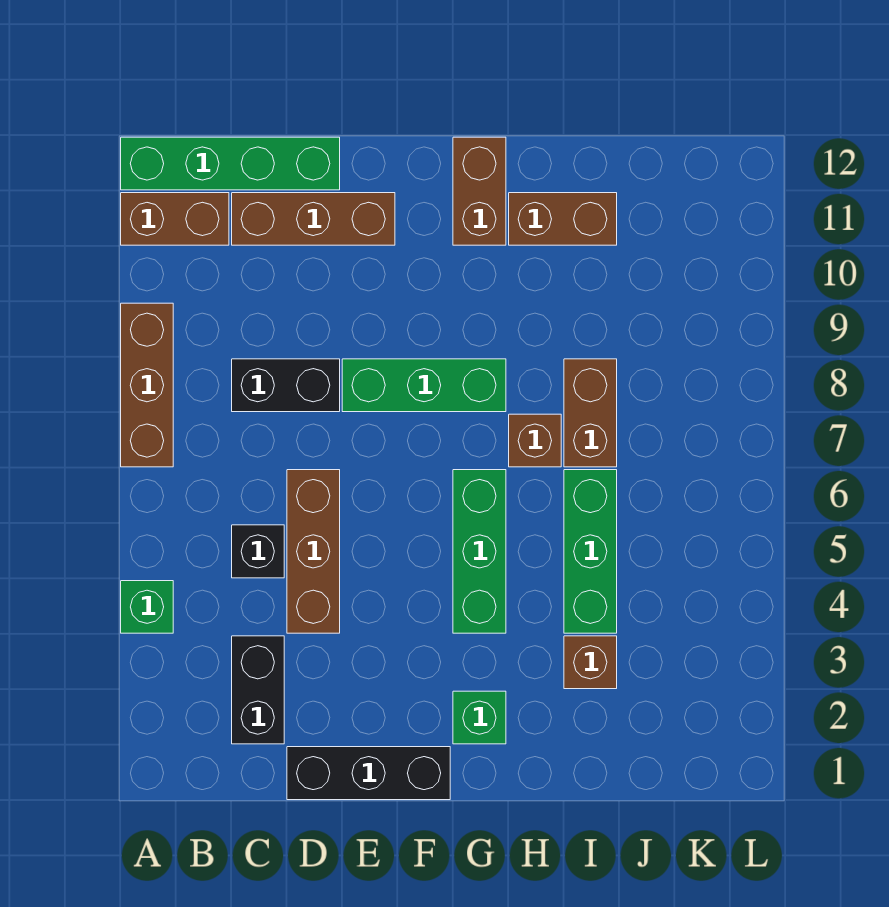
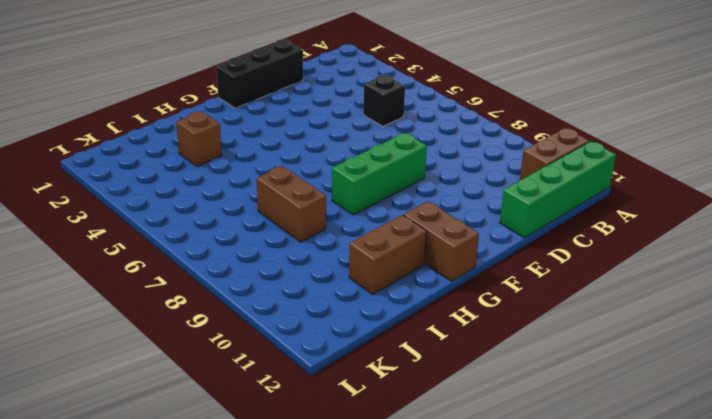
none -> green 1x1 brick [121,581,173,633]
none -> brown 1x3 brick [121,303,173,467]
none -> black 1x2 brick [232,636,284,744]

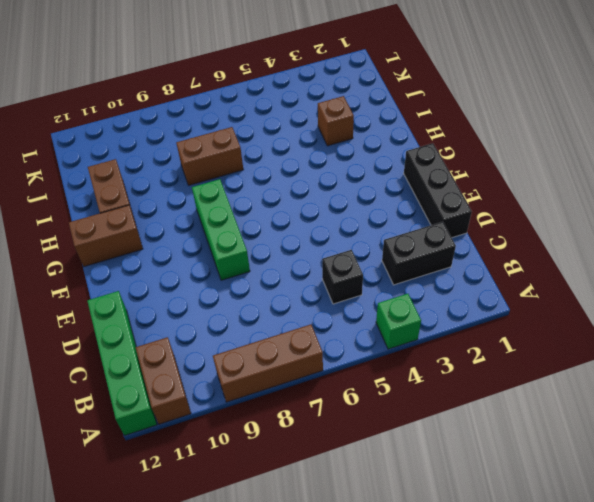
none -> black 1x2 brick [232,359,340,412]
none -> brown 1x3 brick [232,193,395,245]
none -> brown 1x3 brick [287,470,340,633]

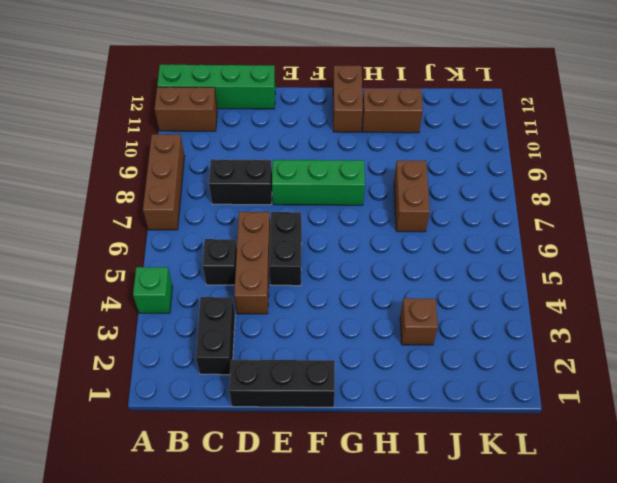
black 1x2 brick [269,212,302,286] -> none
none -> brown 1x3 brick [232,193,395,245]
none -> green 1x1 brick [453,691,506,744]
none -> green 1x3 brick [453,470,506,633]

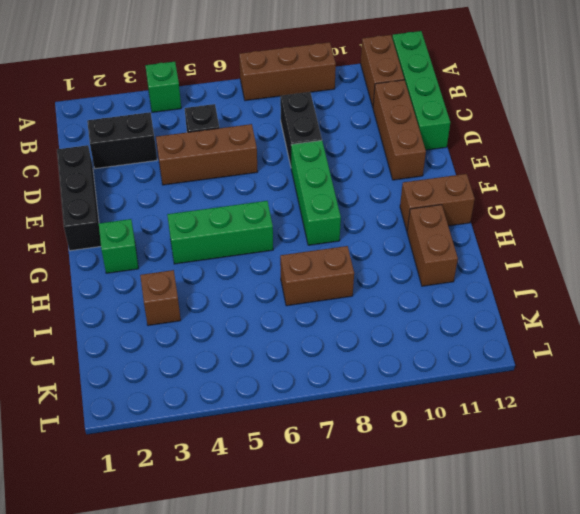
none -> brown 1x1 brick [509,414,561,467]
none -> green 1x3 brick [564,470,617,633]

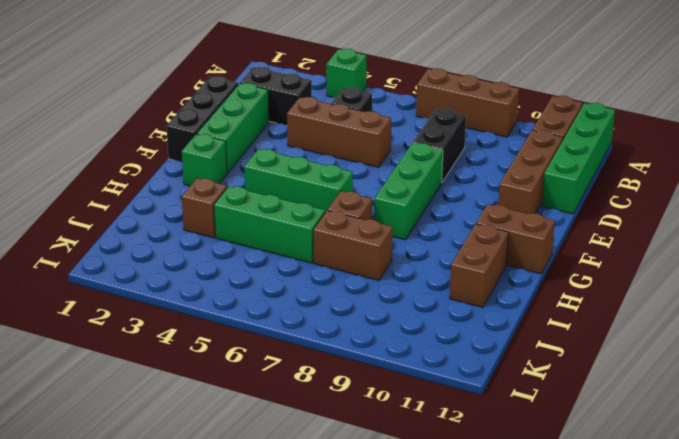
green 1x3 brick [197,83,269,173] -> none

